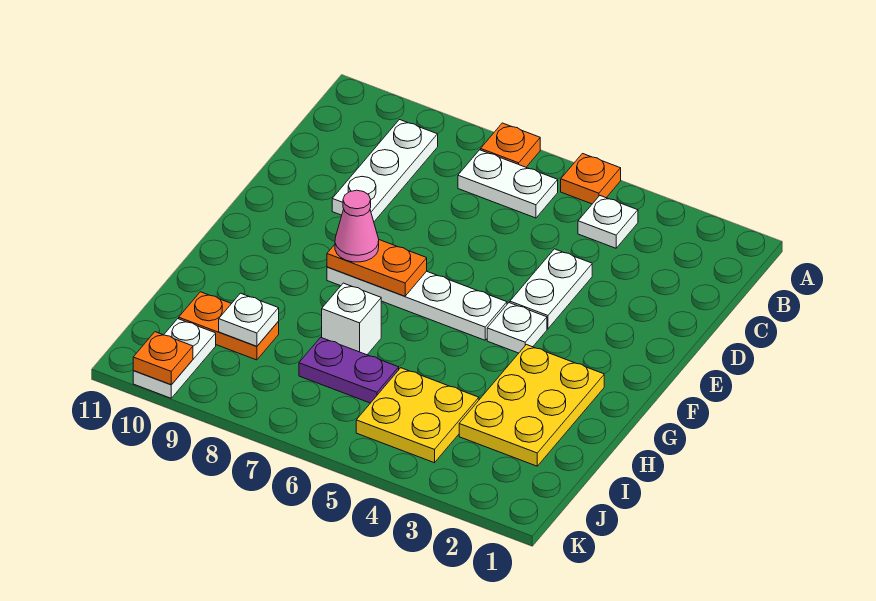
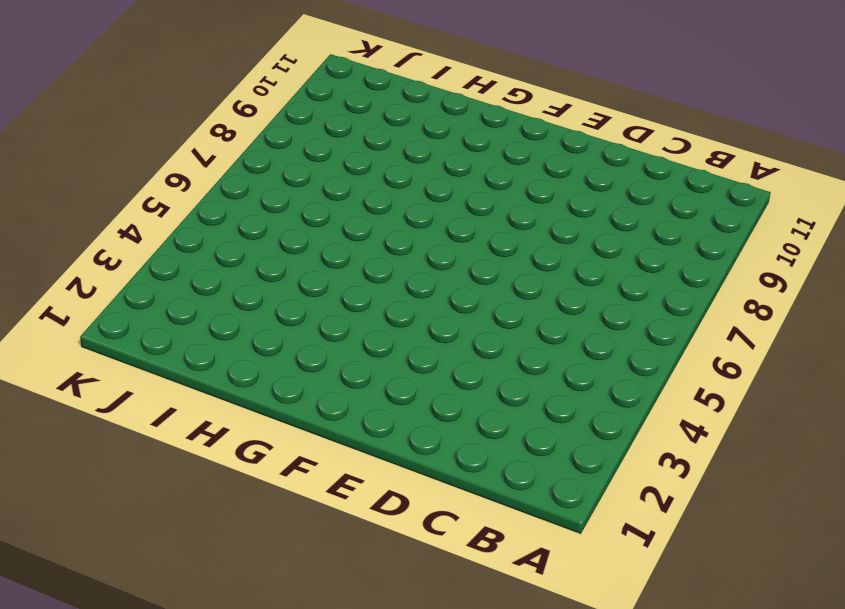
none -> orange 1x1 plate [561,154,621,204]
none -> orange 1x1 plate [481,123,540,167]
none -> white 1x1 plate [578,196,638,248]

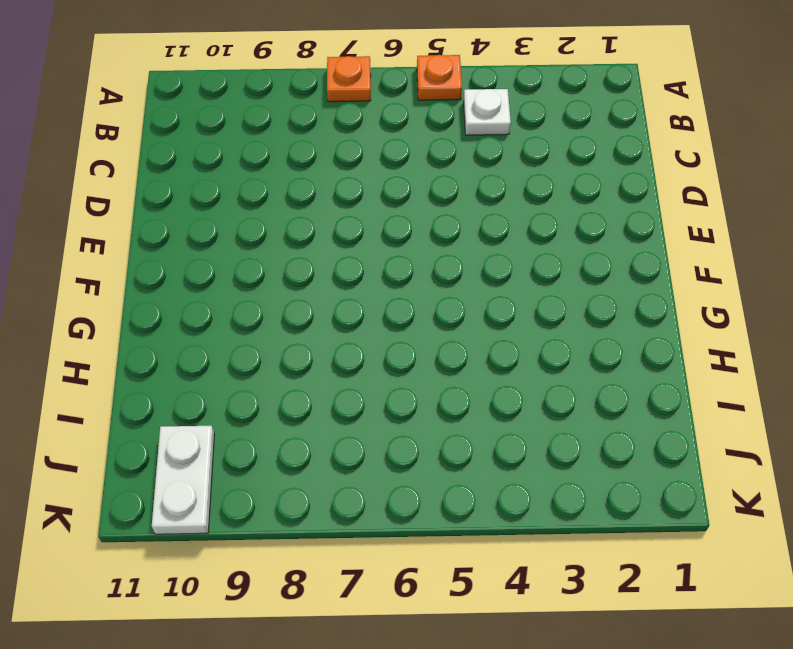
none -> white 1x2 plate [458,150,558,218]
none -> white 1x3 plate [332,120,438,221]
none -> white 1x2 plate [510,249,592,329]

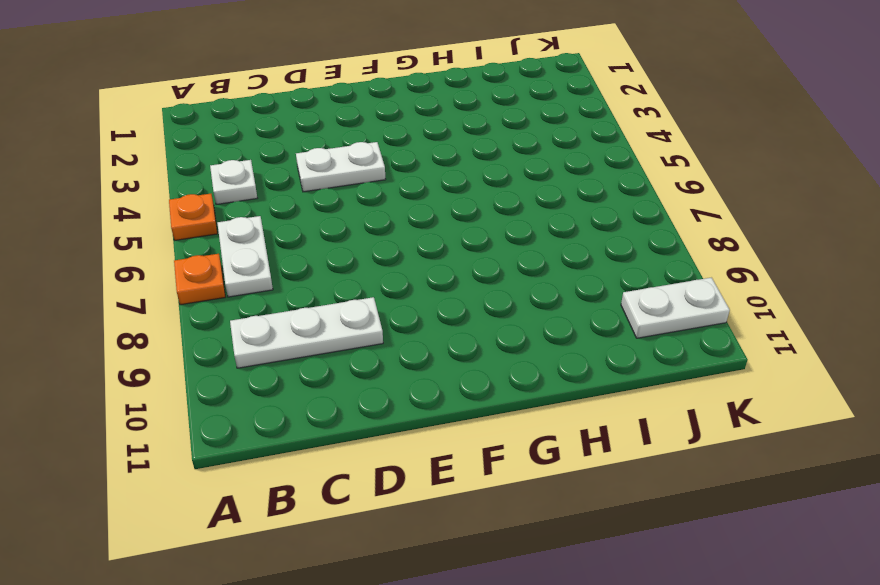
none -> white 1x1 plate [487,303,547,353]
none -> white 1x4 plate [327,267,507,340]
none -> yellow 2x3 plate [459,345,604,466]

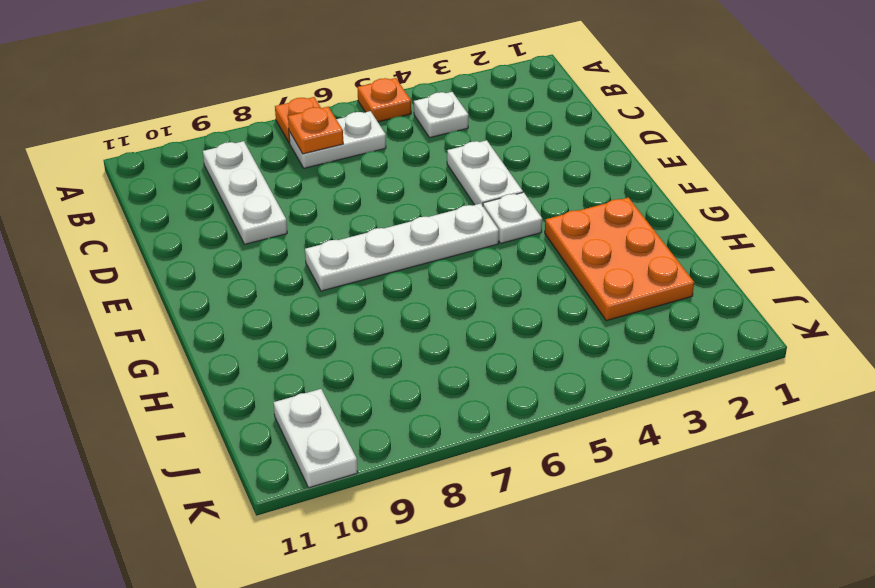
orange 1x1 plate [288,107,343,154] -> orange 1x1 plate moved to [133,332,193,385]
orange 2x3 plate [545,197,694,321] -> yellow 2x3 plate [459,345,604,466]
none -> white 1x1 brick [322,283,381,355]
none -> yellow 2x2 plate [356,368,479,463]
none -> purple 1x2 plate [299,337,399,403]

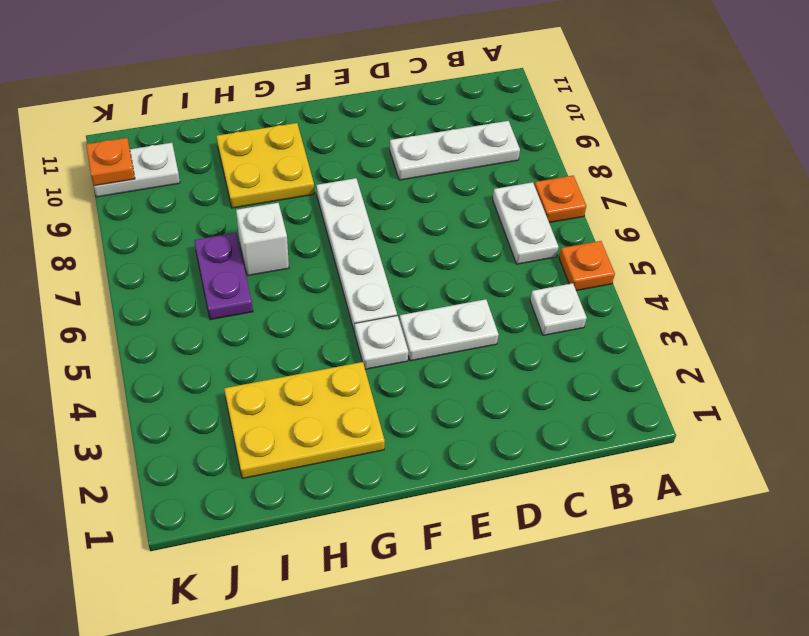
yellow 2x2 plate [217,123,314,208] -> yellow 2x2 plate moved to [356,368,479,463]
none -> orange 1x2 plate [179,292,279,360]
none -> orange 1x2 plate [327,240,427,296]
none -> white 1x1 plate [219,293,279,346]

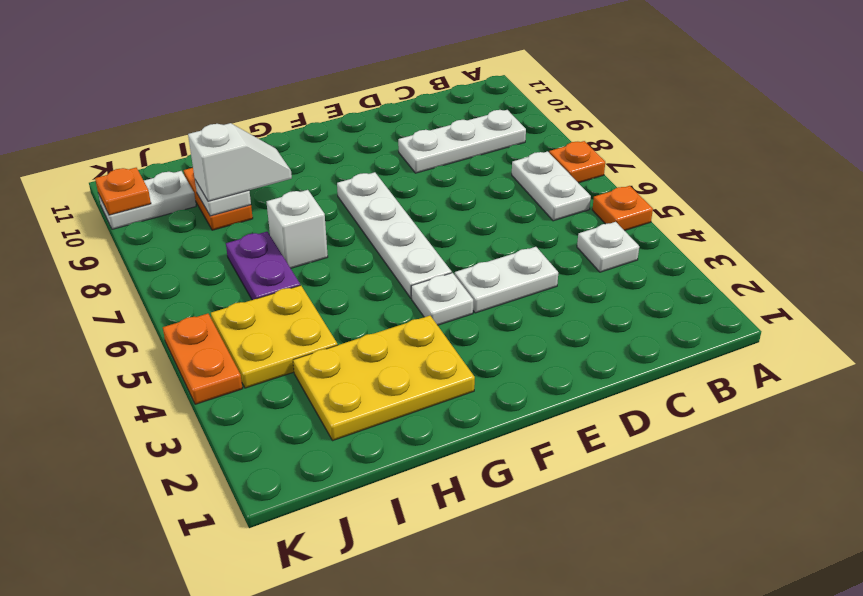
white 1x2 slope [188,123,292,201] -> none
orange 1x2 plate [163,314,243,404] -> orange 1x2 plate moved to [327,240,427,296]
none -> pink 1x1 cone [335,190,379,262]

